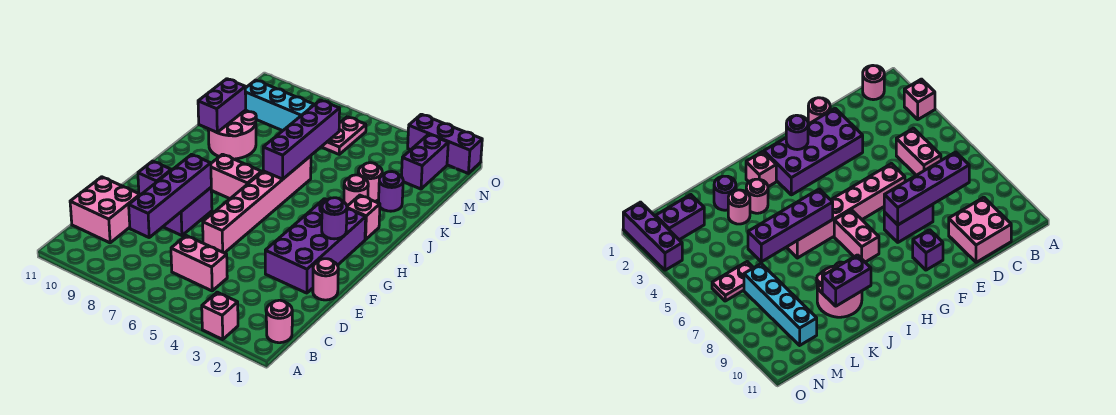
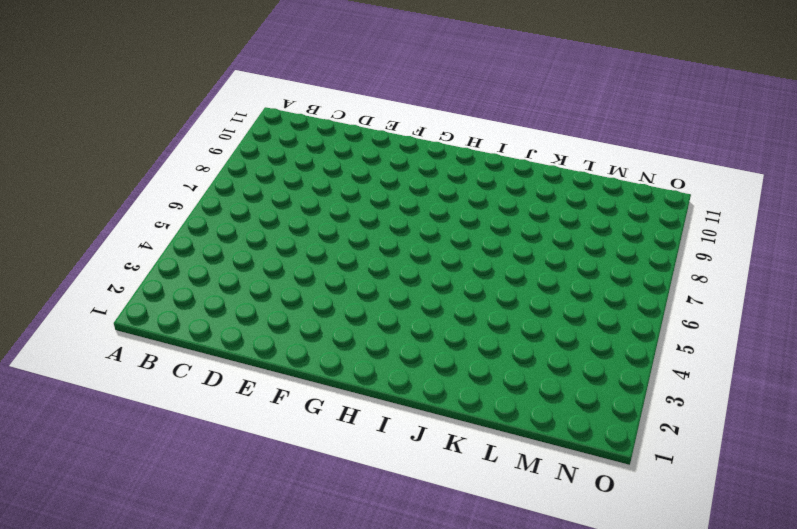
none -> pink 1x1 brick [202,292,238,339]
none -> pink 1x1 round brick [266,300,292,343]
none -> pink 1x2 brick [171,236,227,291]

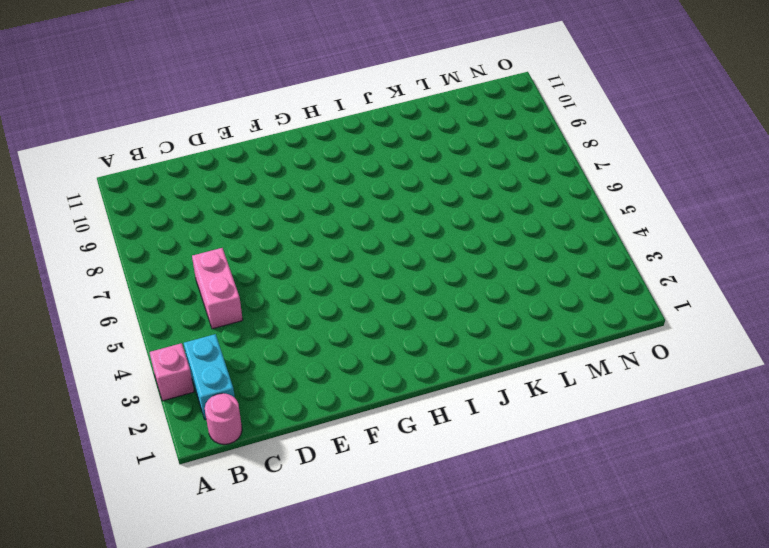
cyan 1x2 brick [184,334,235,419] -> none
none -> pink 2x2 brick [70,177,140,243]
none -> pink 1x1 round brick [313,259,338,300]
none -> purple 2x4 brick [265,199,366,293]

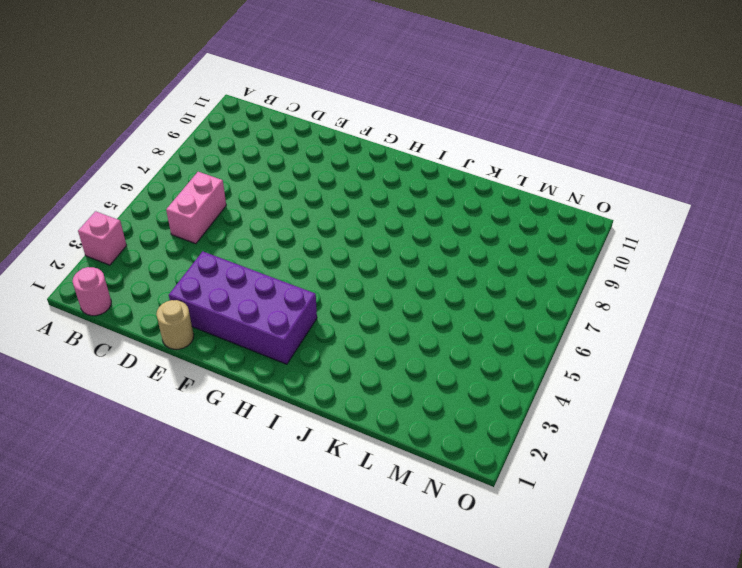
tan 1x1 round brick [156,300,194,349] -> pink 1x1 round brick [313,259,338,300]
none -> pink 2x2 brick [70,177,140,243]
none -> pink 1x6 brick [203,156,311,253]
none -> purple 1x2 brick [163,188,212,236]

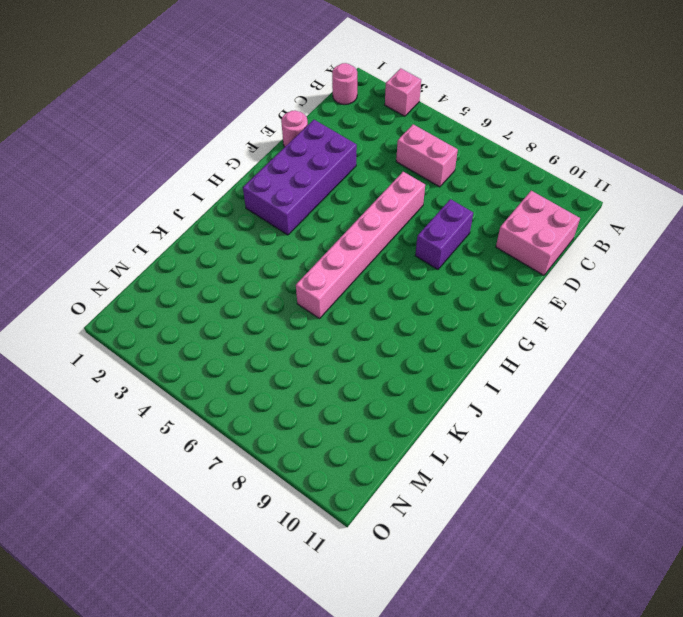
none -> purple 1x1 brick [138,161,171,195]
none -> pink 1x2 brick [211,154,262,199]
none -> pink 1x1 brick [347,195,380,240]

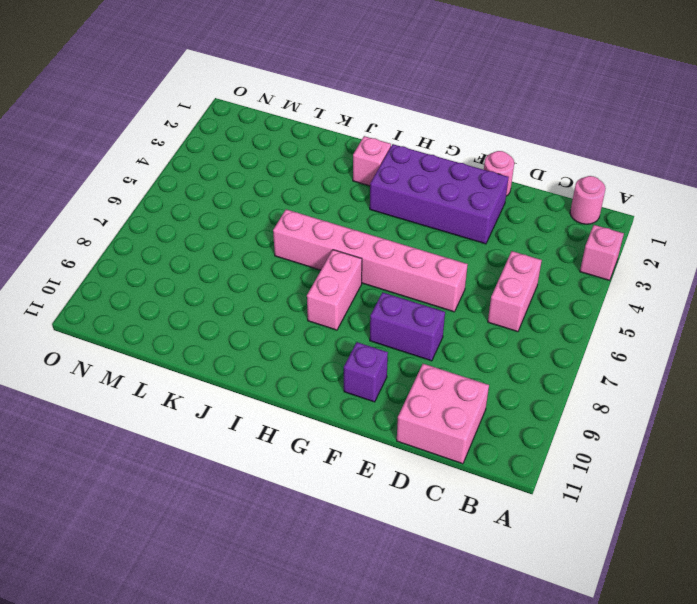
none -> pink 1x1 round brick [344,175,368,206]
none -> pink 2x2 round brick [208,110,256,159]
none -> purple 1x1 round brick [379,172,403,211]

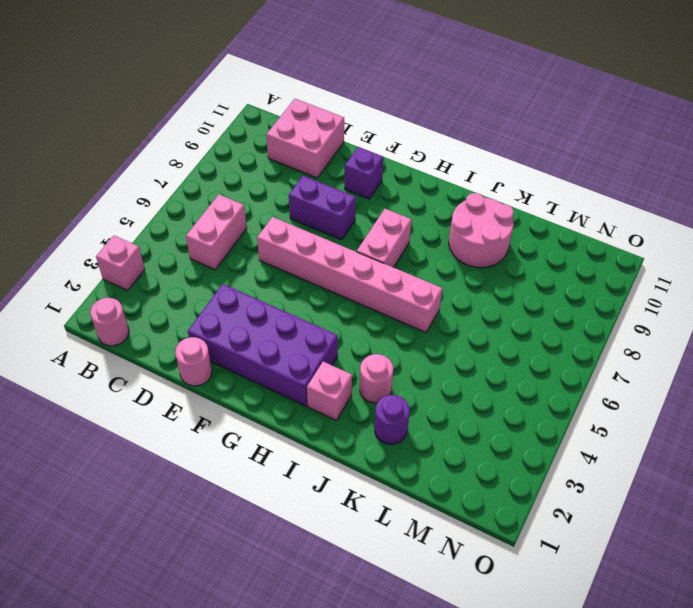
none -> pink 1x1 round brick [358,163,382,201]
none -> purple 1x2 brick [401,134,448,189]
none -> pink 1x2 plate [322,117,366,154]

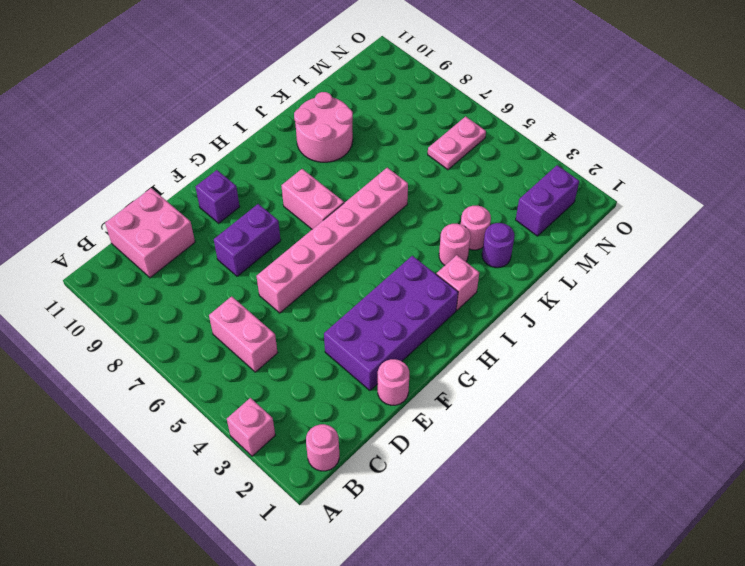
none -> cyan 1x4 brick [245,80,314,131]
none -> purple 1x3 brick [408,114,482,173]
none -> purple 1x4 brick [129,155,211,237]

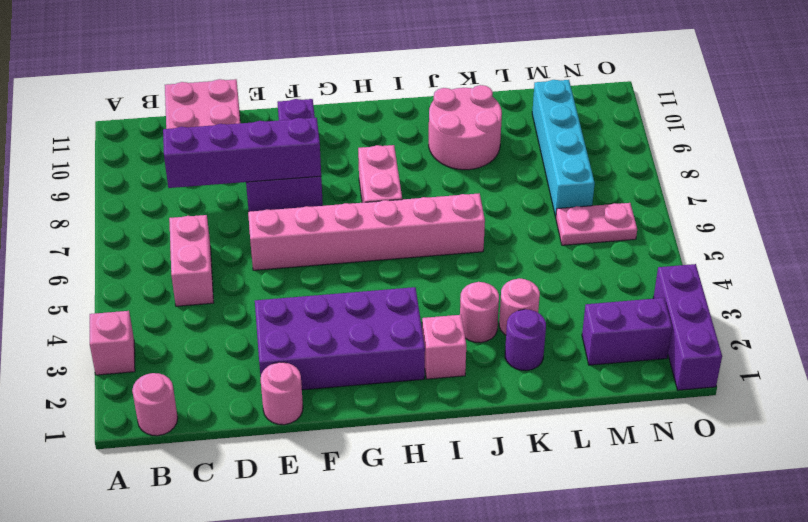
none -> purple 1x1 round brick [322,198,347,239]
none -> purple 1x4 brick [263,100,340,179]
none -> purple 1x2 brick [198,79,246,132]

